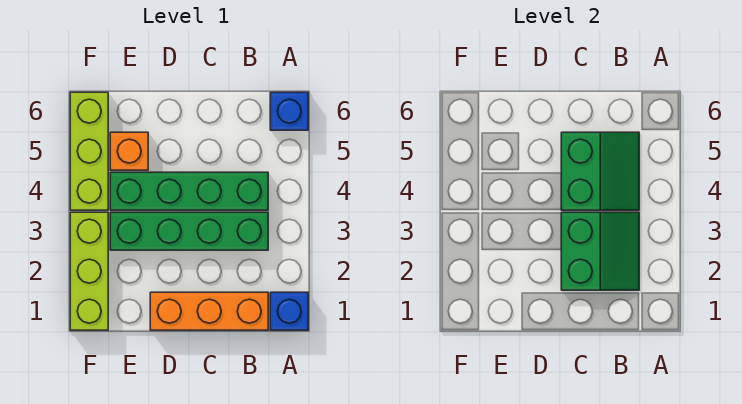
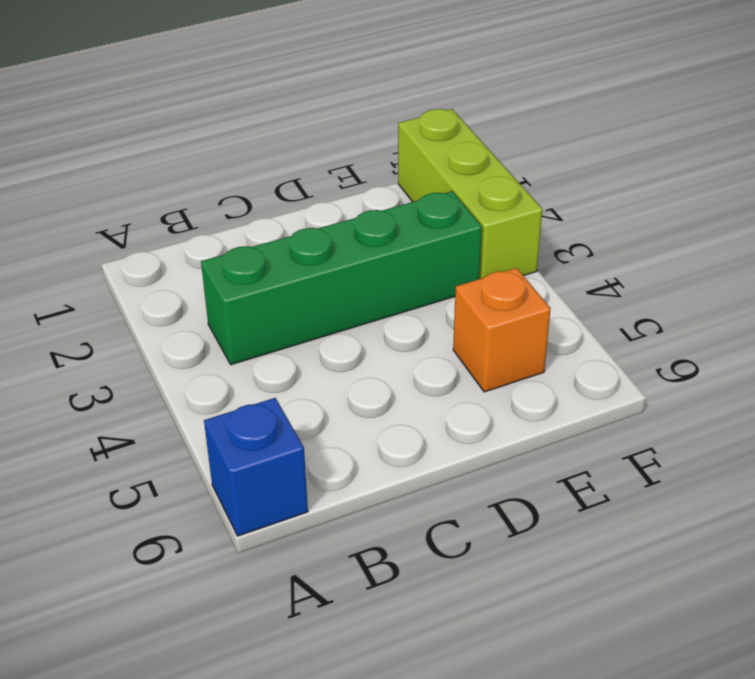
none -> blue 1x1 brick [270,292,308,330]
none -> orange 1x3 brick [150,292,268,330]

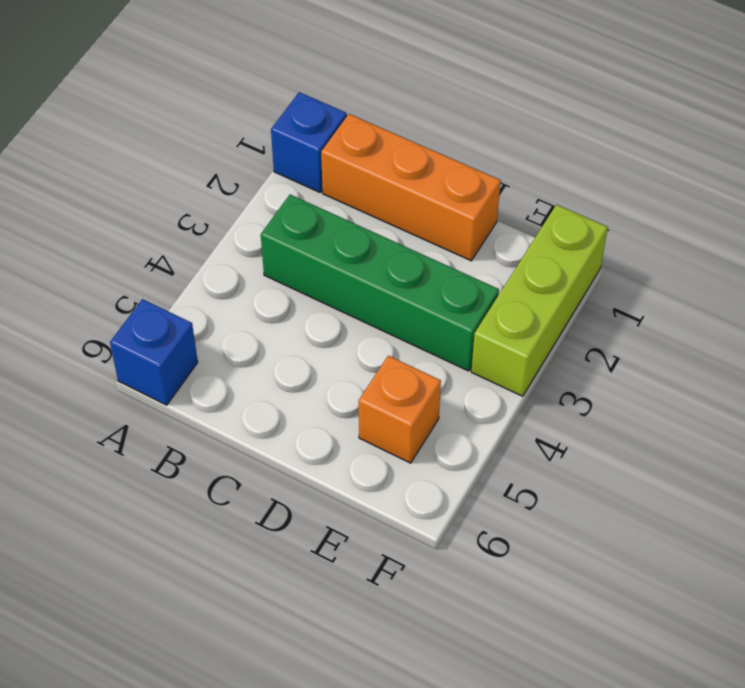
none -> green 1x4 brick [110,172,268,210]
none -> lime 1x3 brick [70,92,108,210]

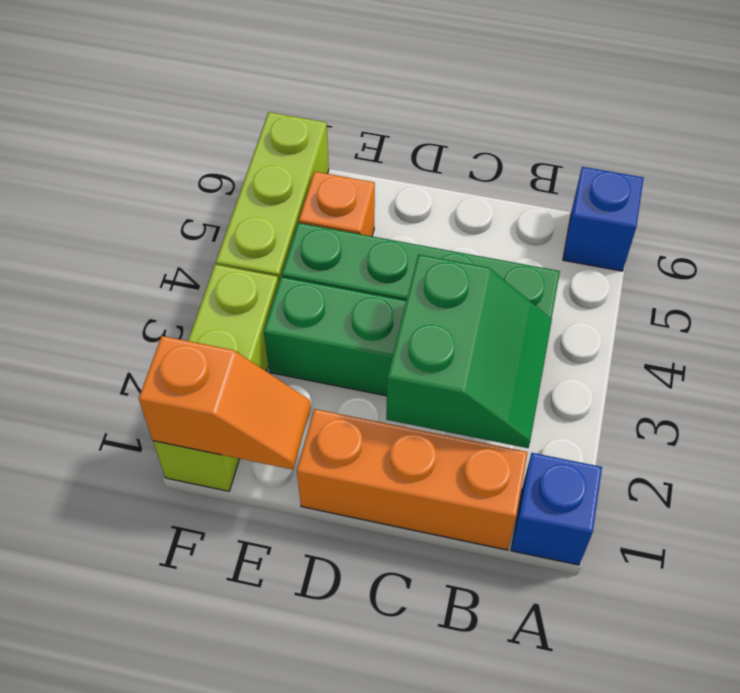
orange 1x2 slope [139,336,311,470] -> none
none -> green 2x2 slope [561,132,639,210]

